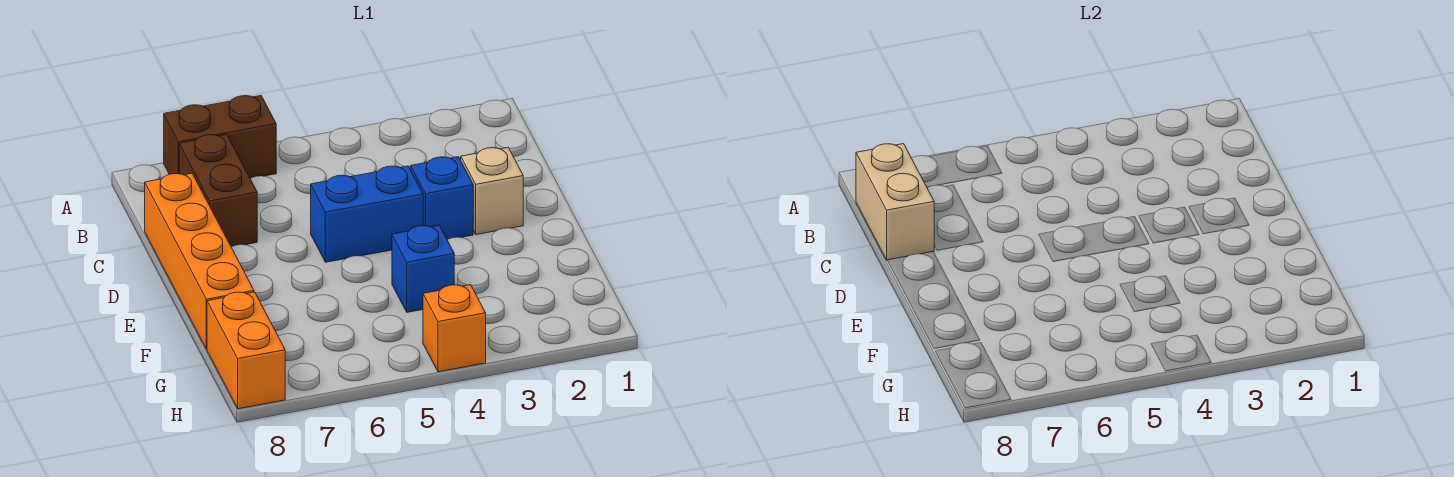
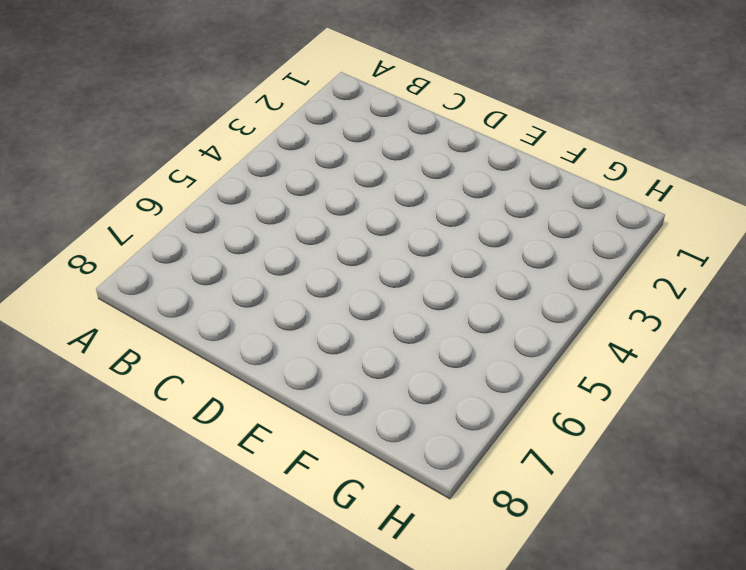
none -> brown 1x2 brick [164,96,276,178]
none -> brown 1x2 brick [179,134,257,247]

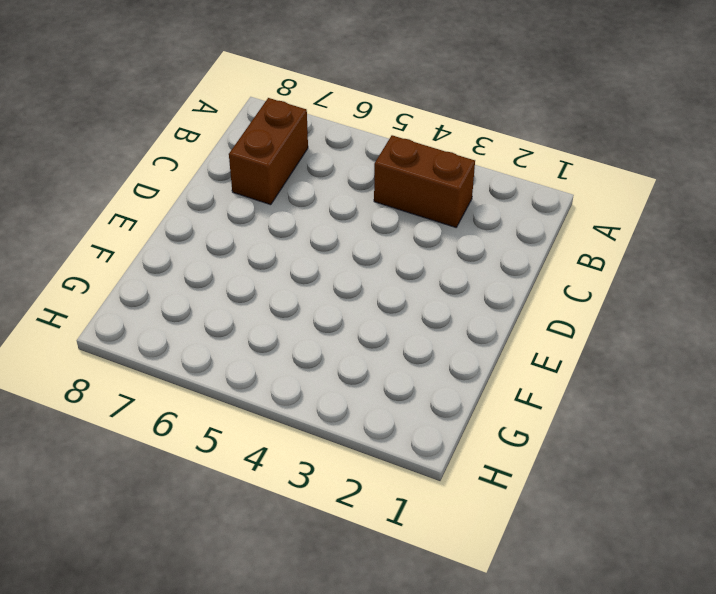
brown 1x2 brick [374,135,475,227] -> brown 1x2 brick moved to [164,96,276,178]
none -> orange 1x4 brick [145,173,254,349]
none -> tan 1x1 brick [461,148,523,235]

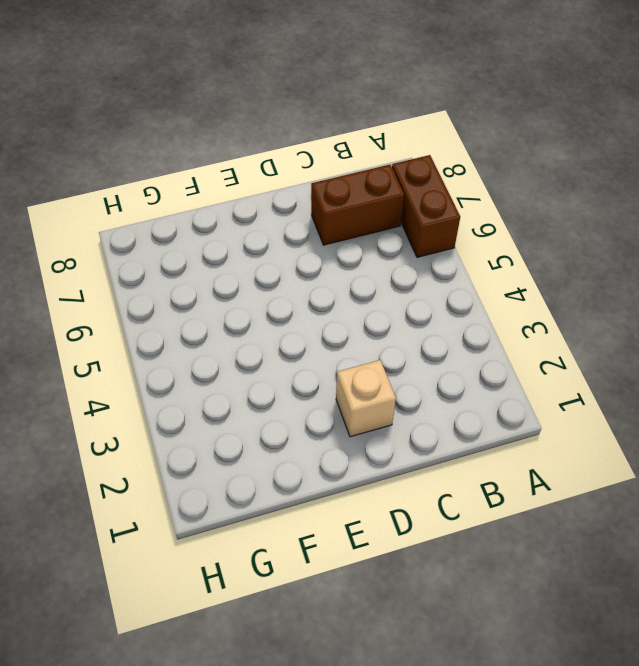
none -> orange 1x4 brick [145,173,254,349]
none -> blue 1x1 brick [411,157,473,240]

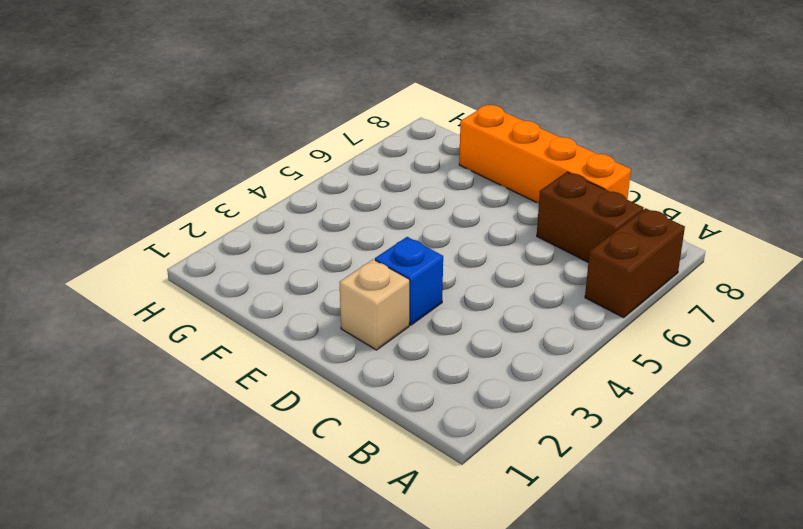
none -> blue 1x2 brick [311,166,423,262]
none -> blue 1x1 brick [392,225,454,312]

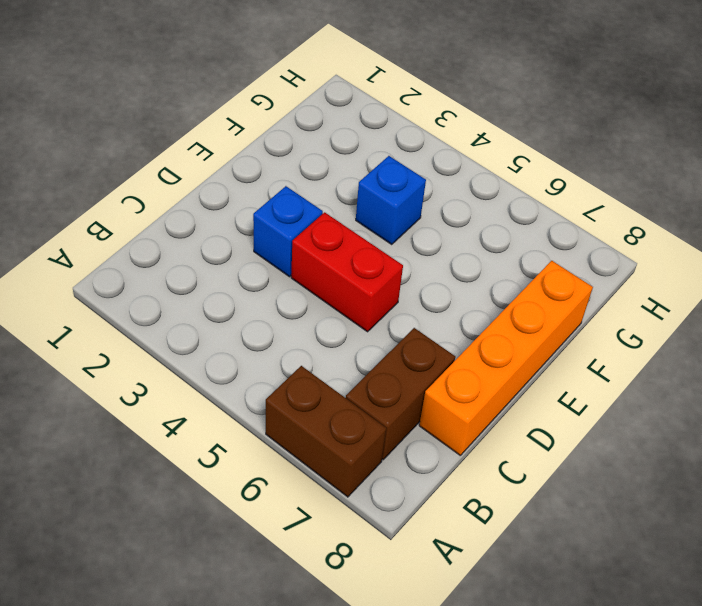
red 1x2 brick [291,212,403,332] -> blue 1x2 brick [311,166,423,262]
none -> tan 1x1 brick [461,148,523,235]
none -> orange 1x2 brick [207,292,285,409]

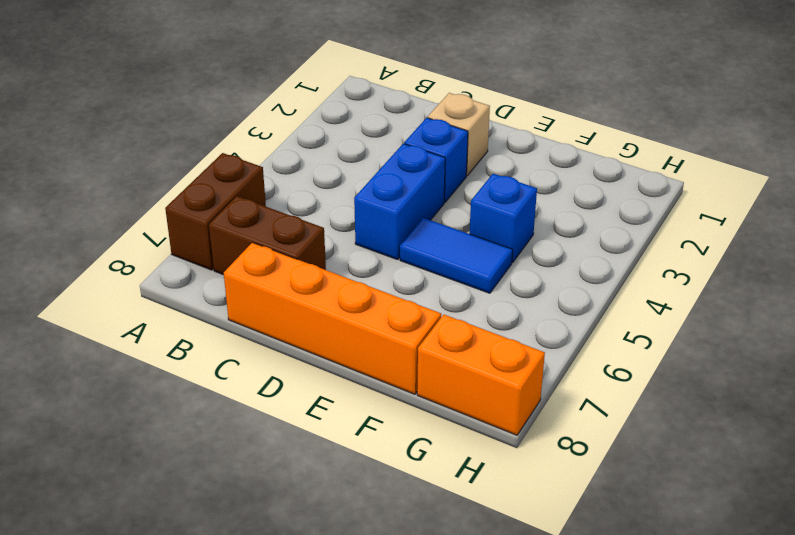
blue 1x2 tile [400,218,513,293] -> none
none -> orange 1x1 brick [423,285,486,372]
none -> tan 1x2 brick [856,144,935,260]

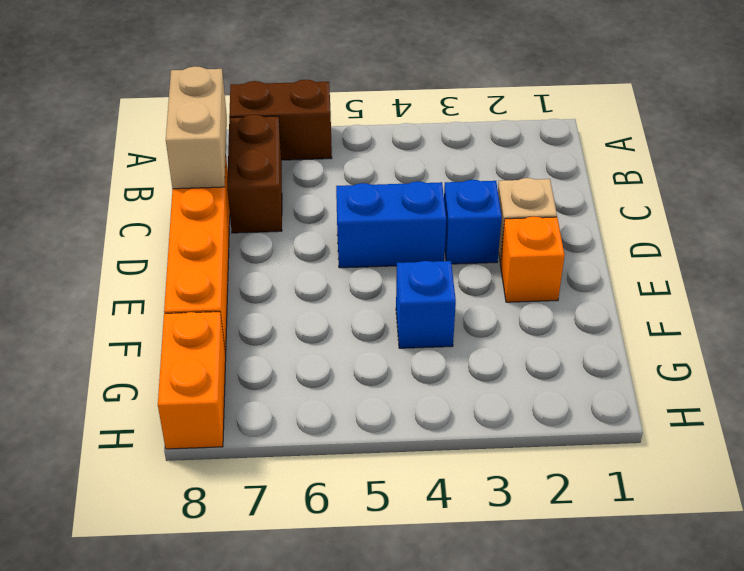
orange 1x1 brick [500,216,565,302] -> orange 1x1 brick moved to [423,285,486,372]

